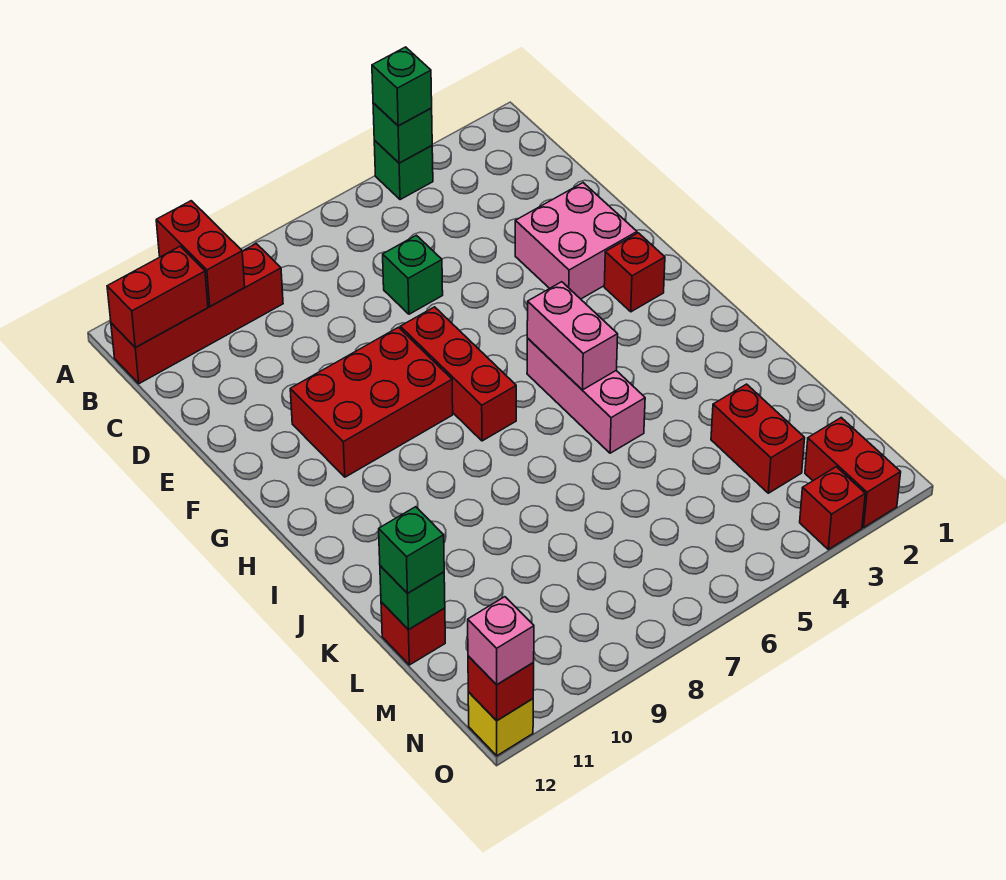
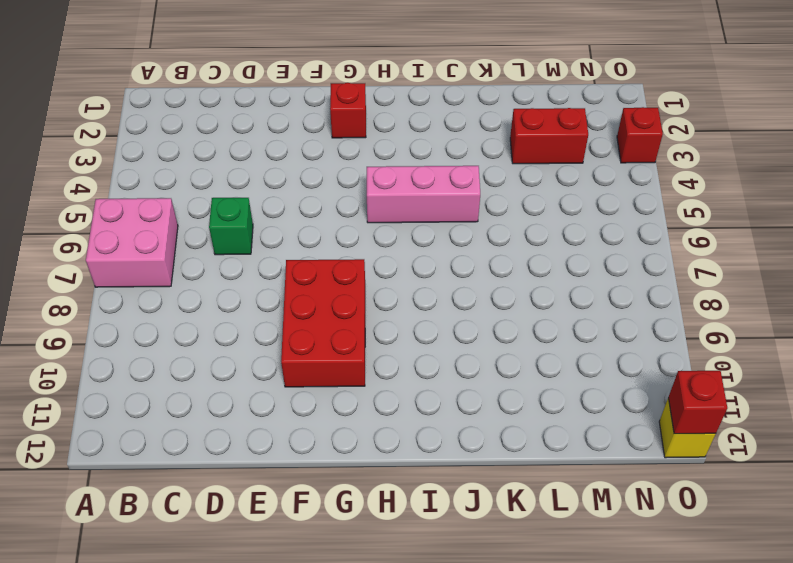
pink 2x2 brick [86,198,178,287] -> pink 2x2 brick moved to [515,183,637,299]
none -> green 1x1 brick [374,140,433,200]
none -> red 1x4 brick [111,244,283,384]
none -> red 1x3 brick [400,307,516,441]

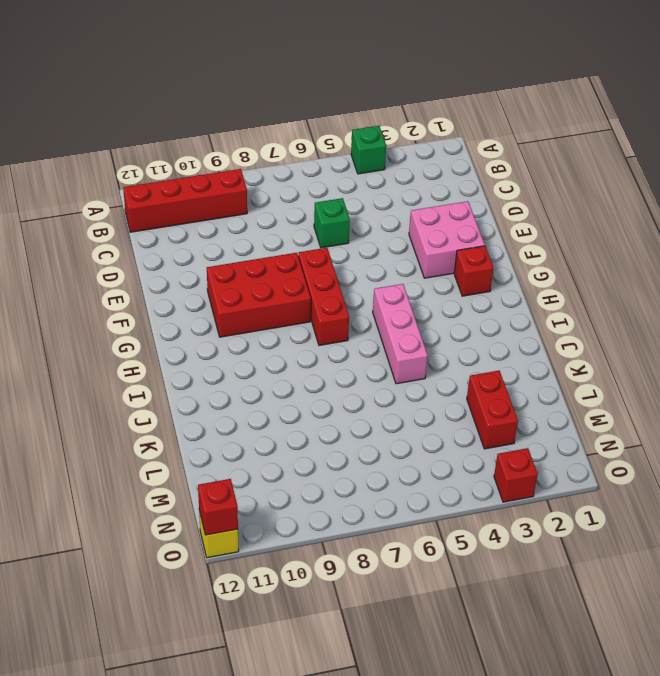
none -> red 1x1 brick [381,602,445,665]
none -> red 1x2 brick [805,418,901,528]
none -> green 1x1 brick [373,103,432,163]

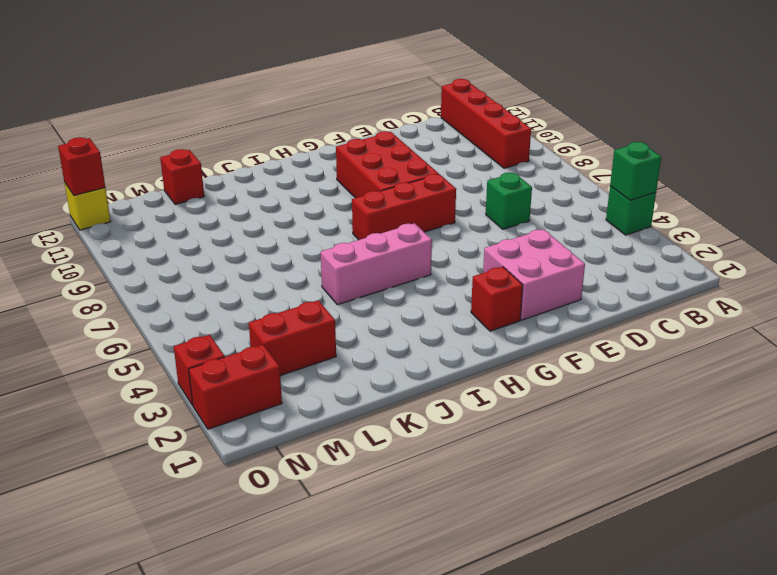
none -> red 1x2 brick [156,201,245,306]
none -> red 1x2 brick [107,246,208,348]
none -> pink 1x2 brick [527,282,618,390]

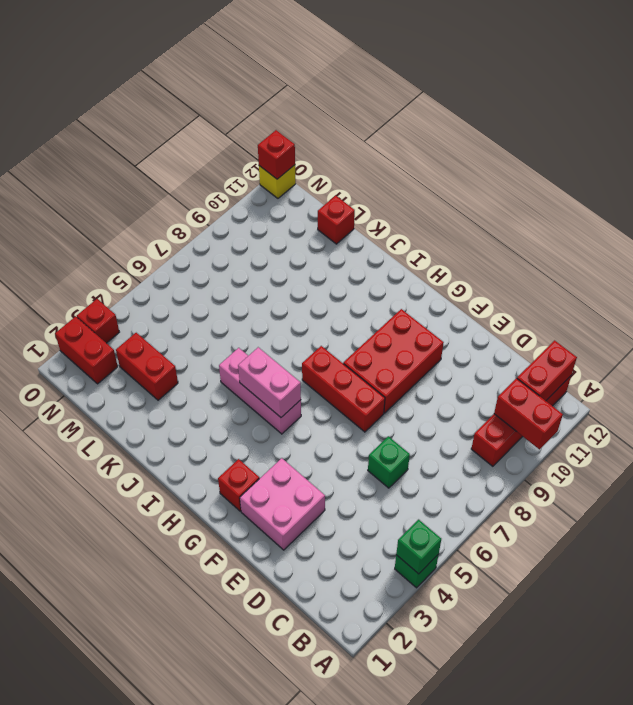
none -> green 1x1 brick [380,566,445,629]
none -> green 1x1 brick [372,47,432,126]
none -> green 1x1 brick [379,507,444,593]

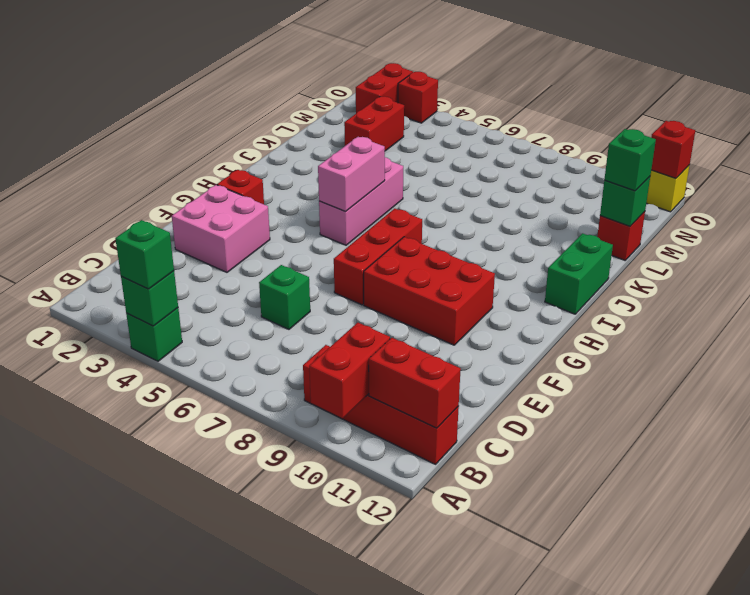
green 1x2 brick [545,233,613,314] -> none
none -> pink 1x1 brick [468,597,534,685]

